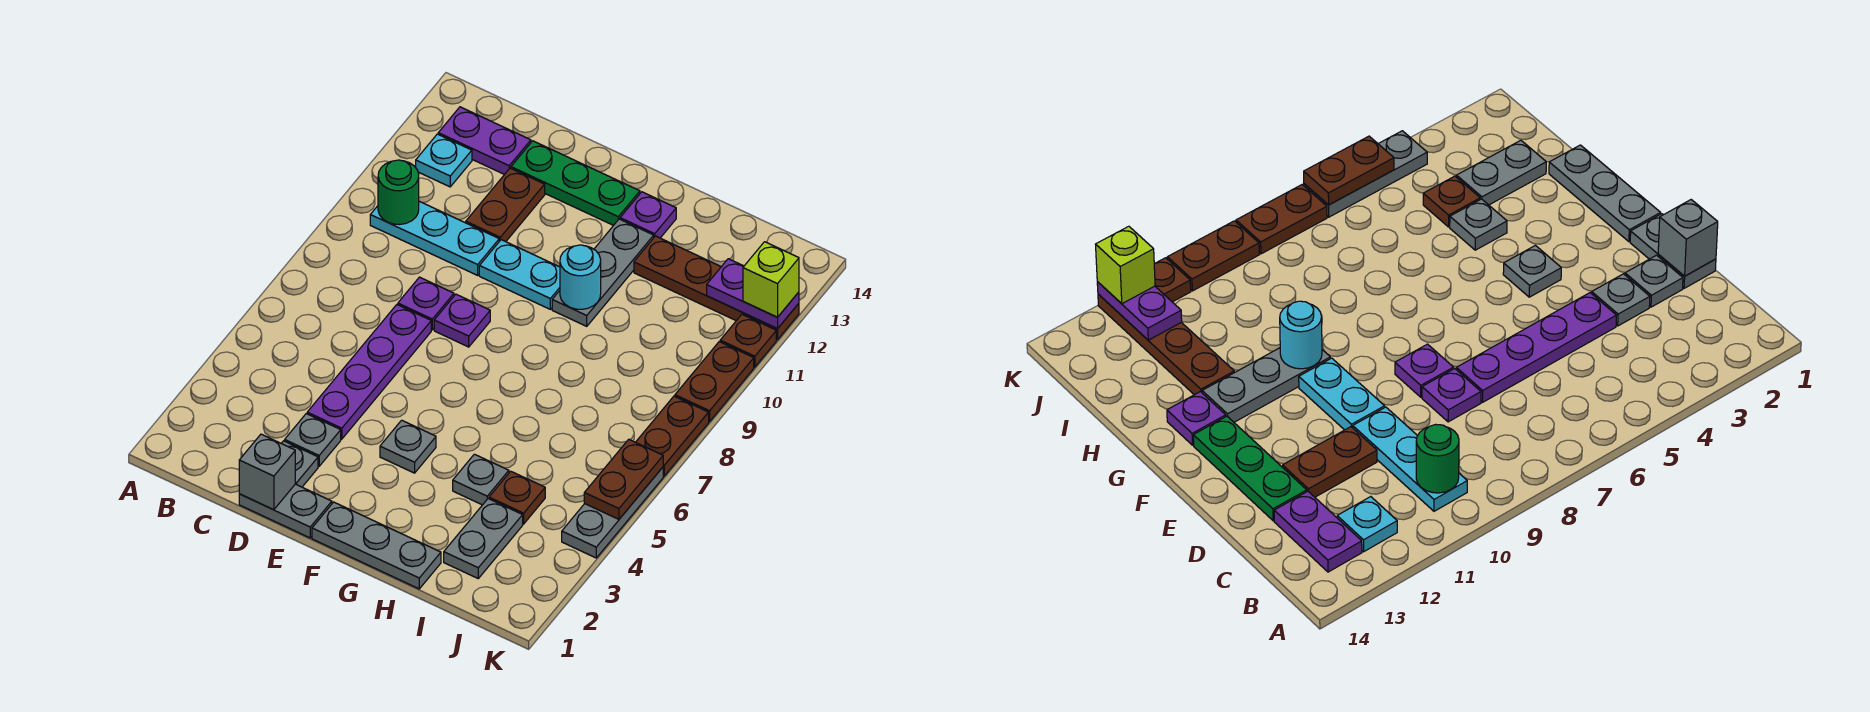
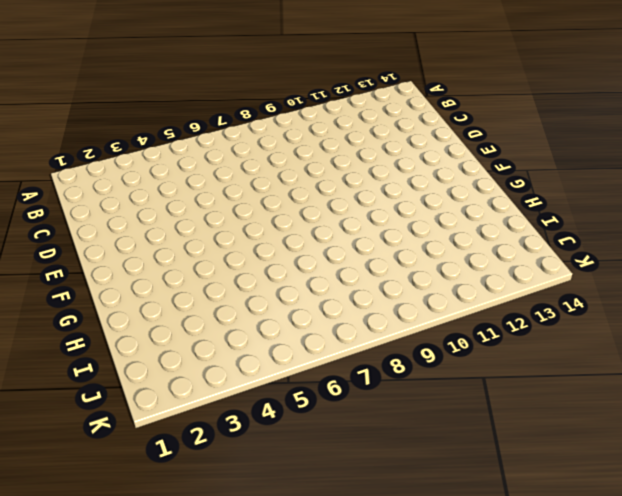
none -> cyan 1x3 plate [370,201,499,275]
none -> cyan 1x1 plate [416,134,472,187]
none -> purple 1x2 plate [438,107,531,174]
none -> grey 1x2 plate [239,484,332,538]

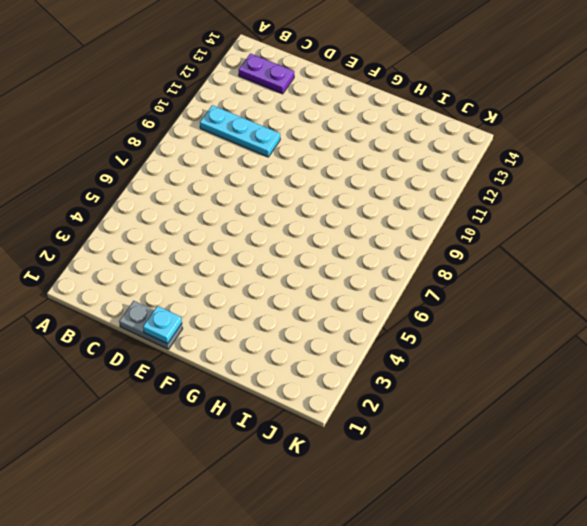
cyan 1x1 plate [143,306,182,344] -> cyan 1x1 plate moved to [416,134,472,187]
none -> grey 1x1 plate [281,441,318,487]
none -> grey 1x1 plate [285,414,341,466]
none -> purple 1x4 plate [307,305,431,439]
none -> purple 1x1 plate [398,277,454,330]

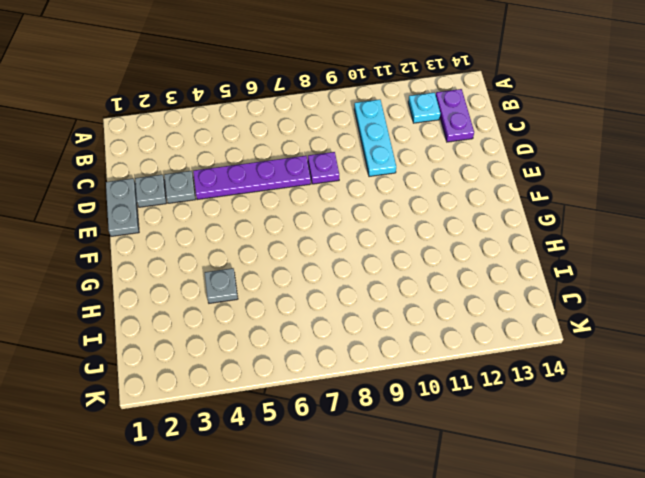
none -> brown 1x2 plate [466,168,545,242]
none -> green 1x3 plate [511,141,640,226]
none -> purple 1x1 plate [434,294,490,347]
none -> cyan 1x2 plate [479,240,560,309]

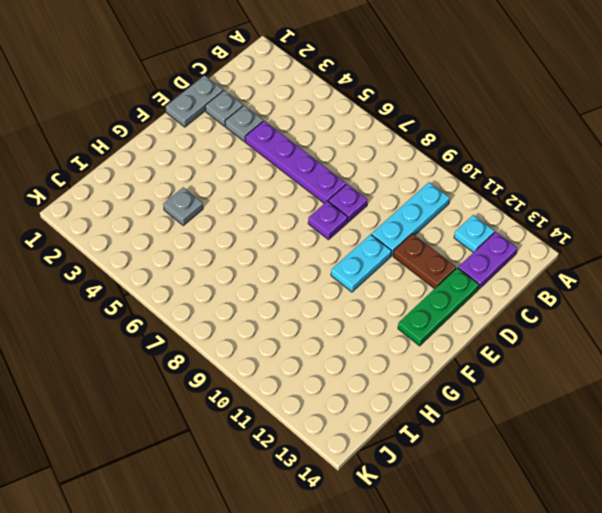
none -> grey 1x3 plate [312,502,441,589]
none -> grey 1x1 plate [380,420,436,473]
none -> grey 1x3 plate [552,219,654,326]
none -> purple 1x1 plate [620,192,676,238]

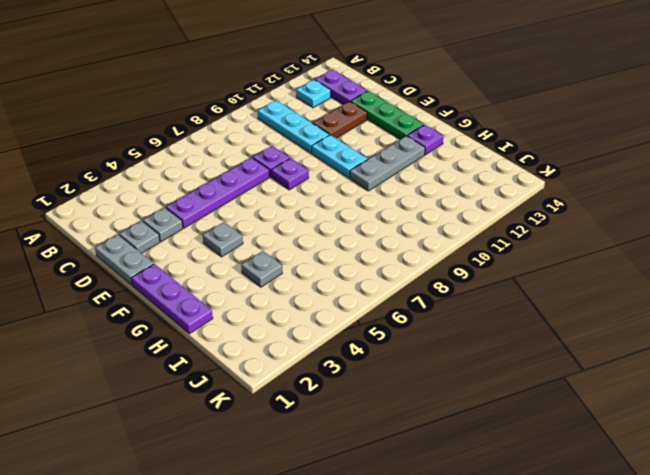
purple 1x3 plate [131,264,213,334] -> grey 1x3 plate [312,502,441,589]
none -> brown 1x4 plate [634,236,799,340]
none -> grey 1x2 plate [444,499,523,578]
none -> brown 1x1 plate [489,471,545,524]
none -> grey 1x3 plate [562,467,663,558]

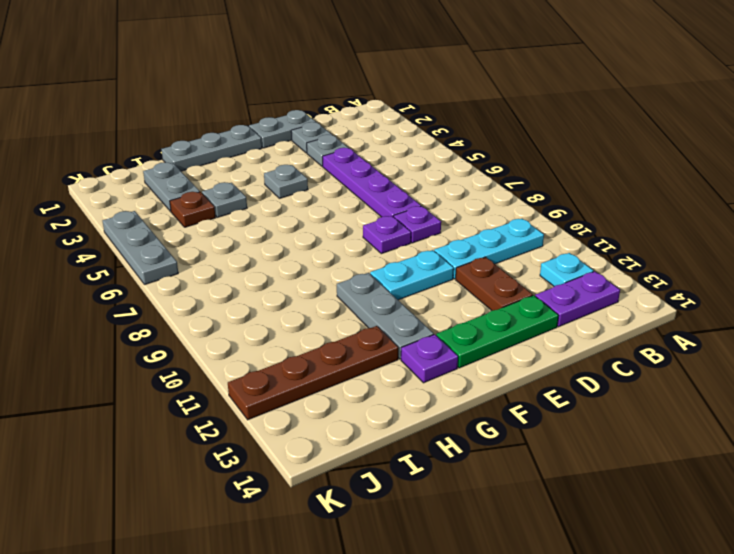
none -> brown 1x2 plate [636,396,709,476]
none -> brown 1x2 plate [675,342,754,422]
none -> brown 1x1 plate [720,314,776,367]
none -> green 1x1 round brick [378,160,419,225]

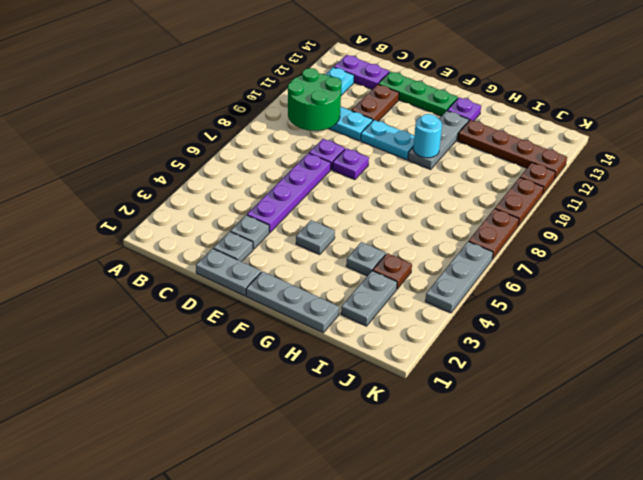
green 2x2 round brick [288,68,342,131] -> green 1x1 round brick [378,160,419,225]
none -> grey 1x1 brick [239,434,295,510]
none -> purple 1x2 plate [707,259,799,329]
none -> brown 1x2 plate [584,439,663,519]
none -> lime 1x1 brick [743,242,799,317]

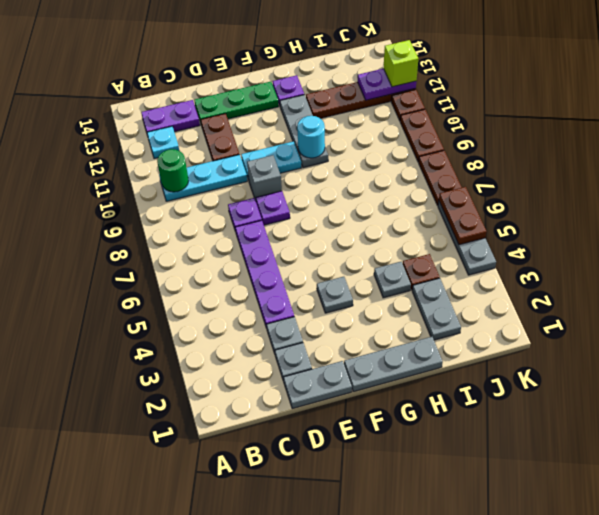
grey 1x1 brick [247,155,282,201] -> grey 1x1 brick moved to [239,434,295,510]

